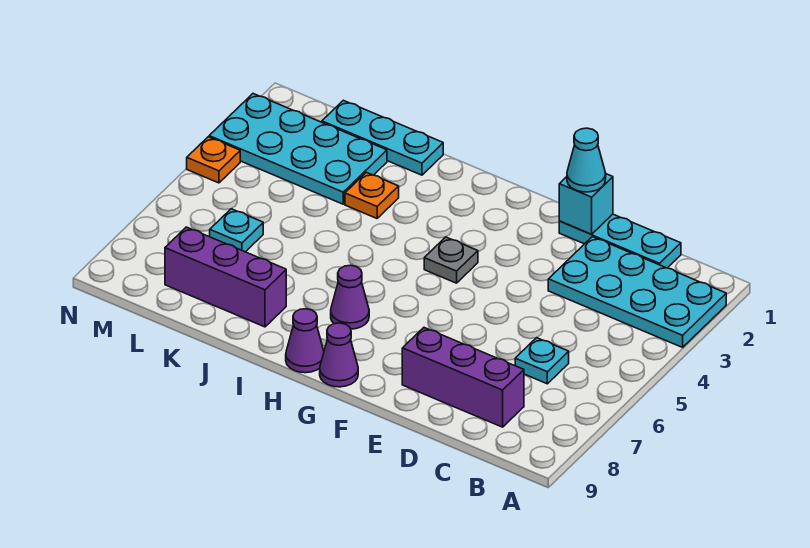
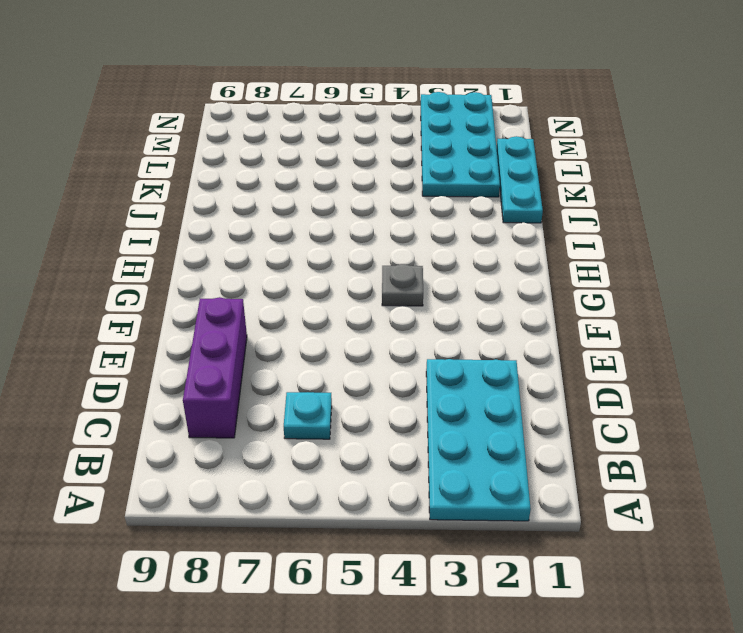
none -> cyan 1x3 plate [559,214,681,268]
none -> purple 1x1 cone [320,323,358,387]
none -> purple 1x1 cone [331,265,369,329]

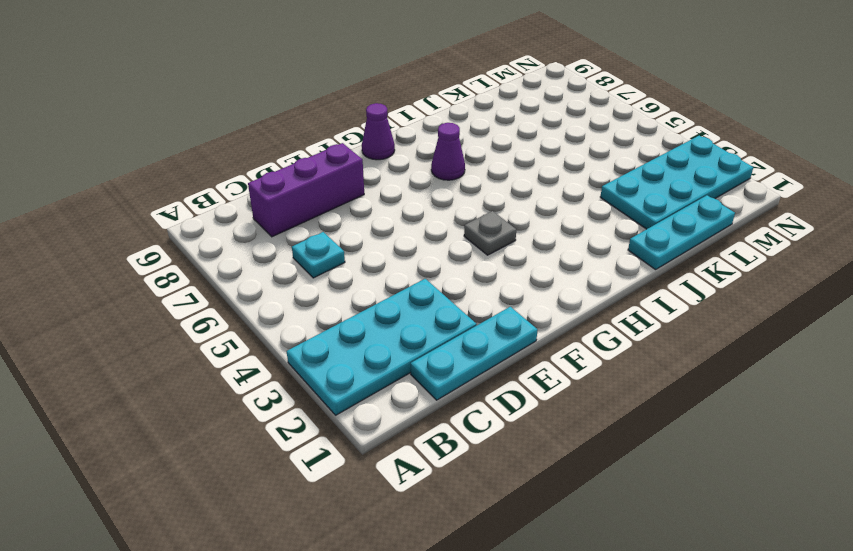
none -> purple 1x1 cone [286,309,324,373]
none -> orange 1x1 plate [345,172,399,218]
none -> purple 1x3 brick [165,227,286,327]

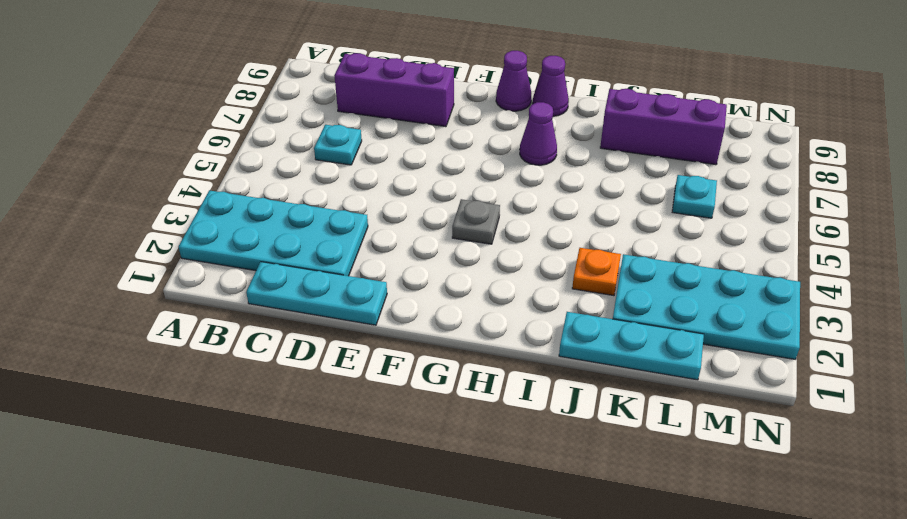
none -> orange 1x1 plate [187,137,240,183]
none -> cyan 1x1 brick [559,174,613,234]
none -> cyan 1x1 cone [567,128,606,192]

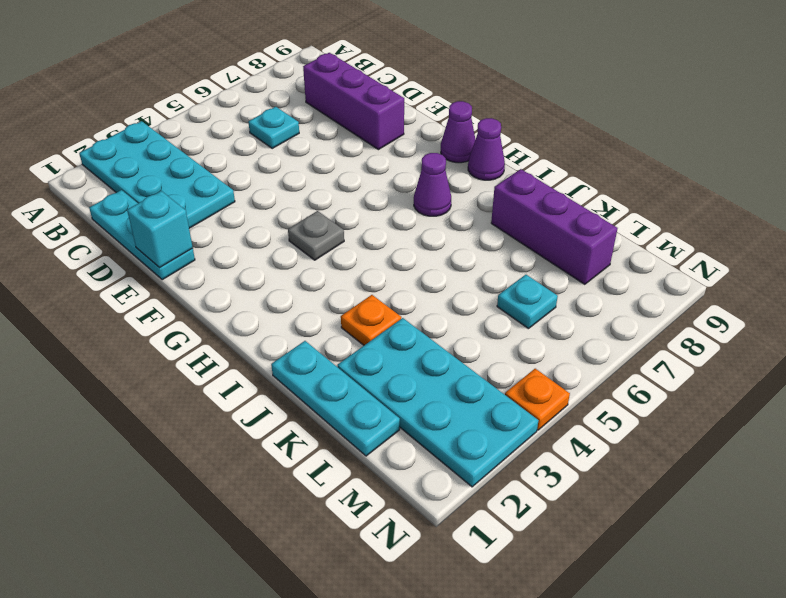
none -> cyan 1x1 cone [567,128,606,192]

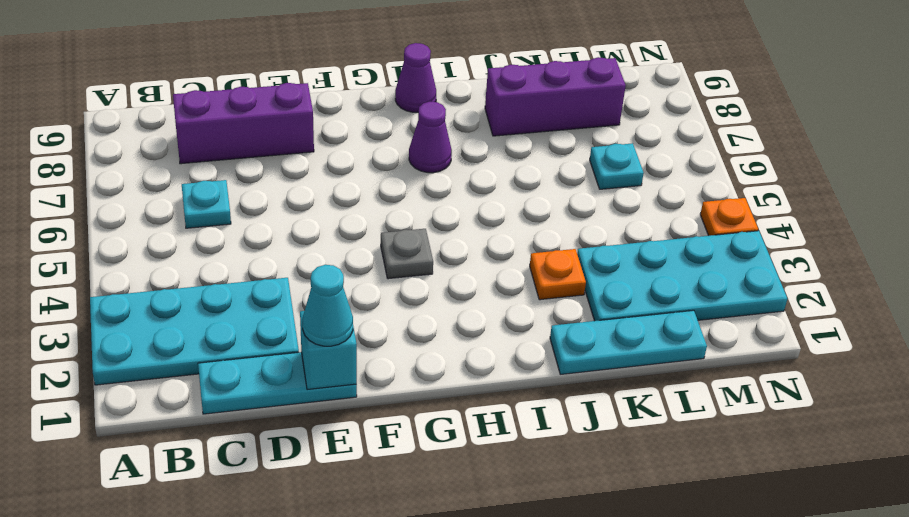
none -> purple 1x1 cone [320,323,358,387]

